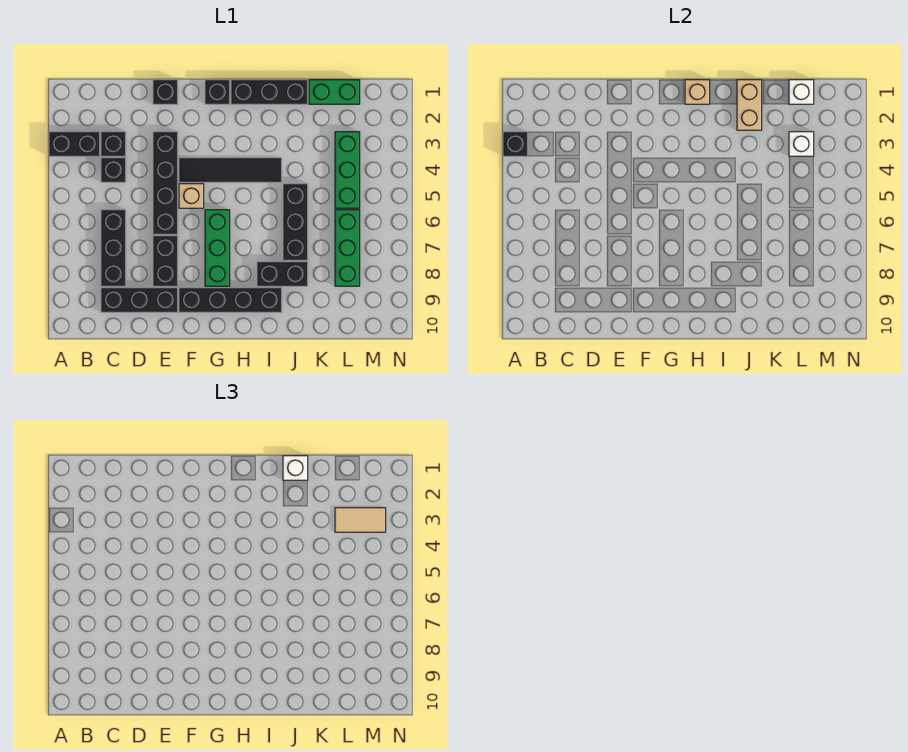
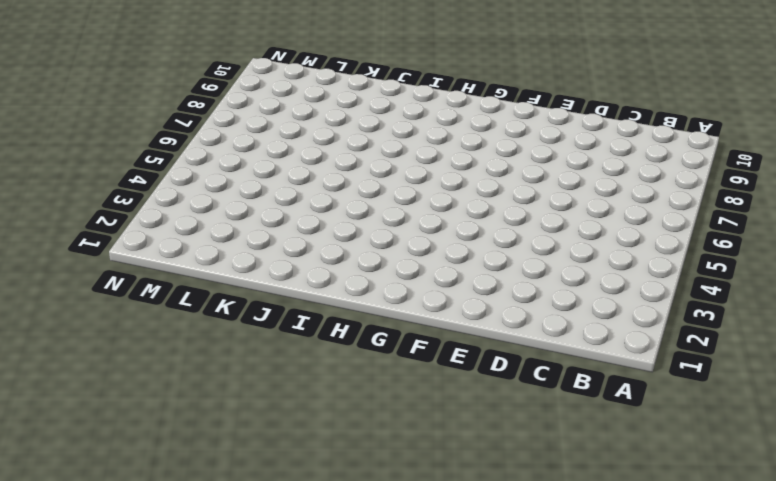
none -> black 1x2 brick [49,132,100,156]
none -> black 1x1 brick [101,132,126,156]
none -> black 1x1 brick [101,158,126,182]

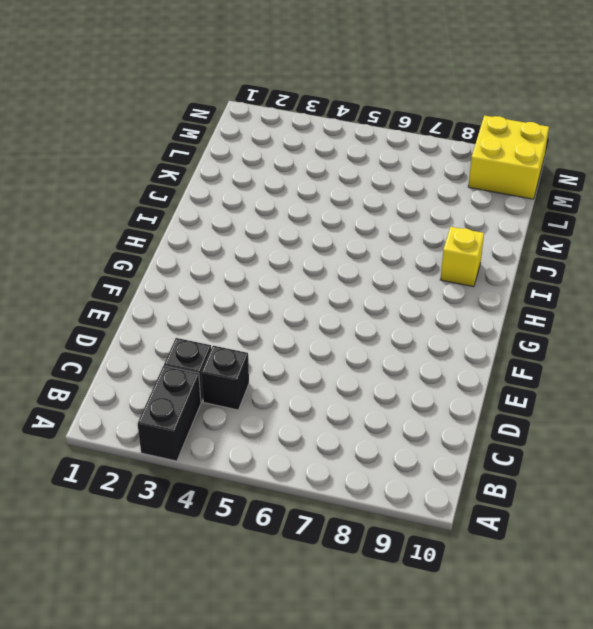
yellow 1x1 brick [440,227,484,287] -> black 1x4 brick [179,288,282,312]
yellow 2x2 brick [468,115,549,199] -> none
none -> black 1x3 brick [101,210,126,286]
none -> black 1x3 brick [101,288,178,312]
none -> black 1x1 brick [153,80,178,104]

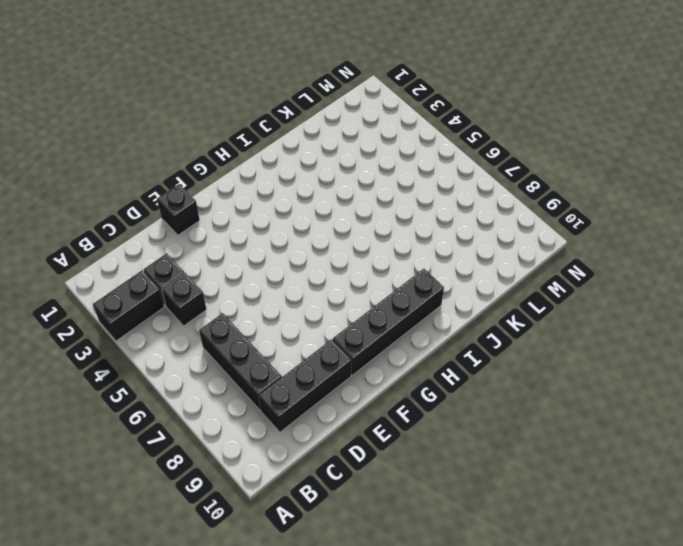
none -> black 1x4 brick [153,132,178,234]
none -> black 1x2 brick [153,236,178,286]
none -> black 1x4 tile [179,158,282,182]

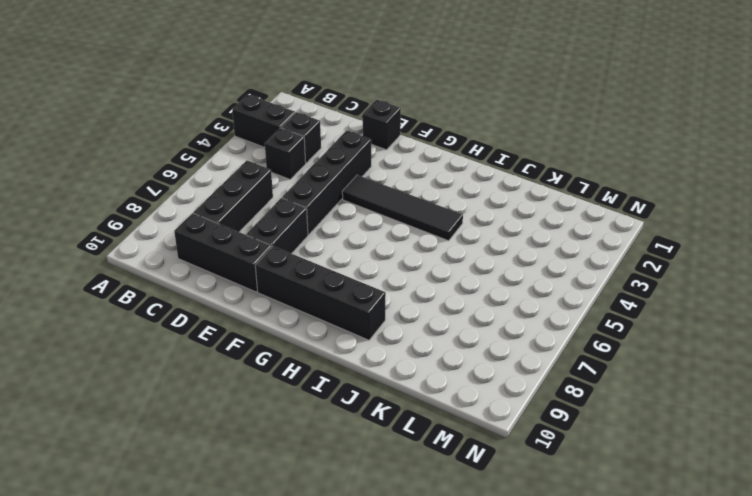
none -> tan 1x1 brick [179,184,204,208]
none -> black 1x1 brick [205,80,230,104]
none -> green 1x3 brick [205,210,230,286]

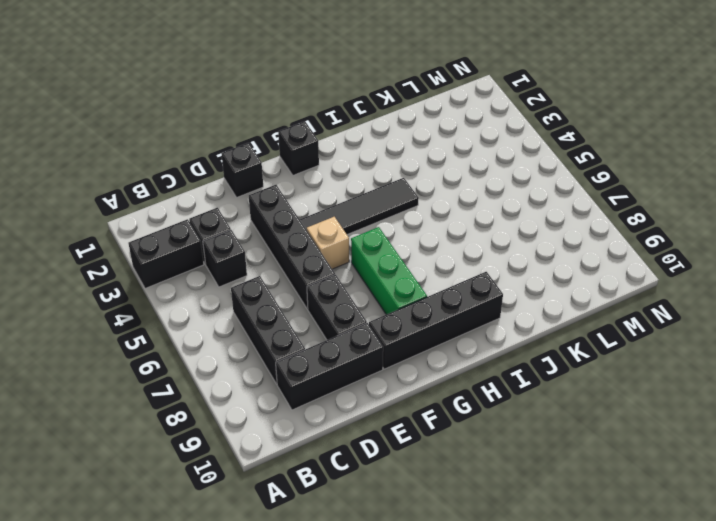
none -> black 1x3 brick [231,80,308,104]
none -> black 1x2 brick [257,262,308,286]
none -> black 1x3 brick [283,184,308,260]

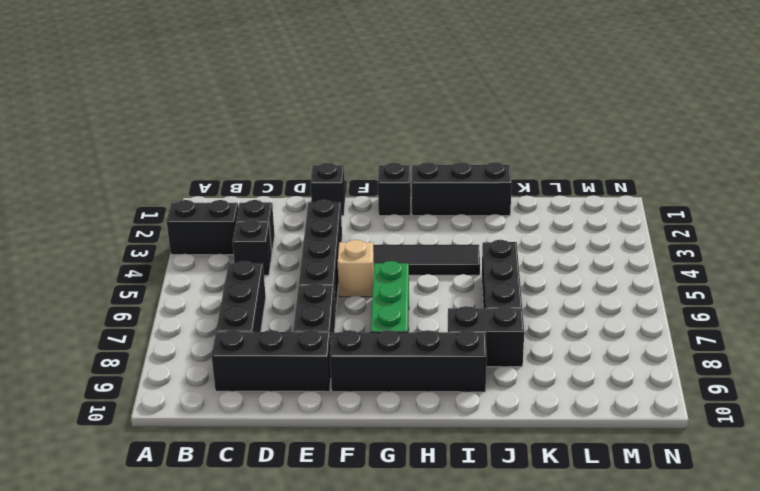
none -> green 1x2 brick [309,80,360,104]
none -> green 1x3 brick [335,132,360,208]
none -> green 1x3 brick [335,210,360,286]

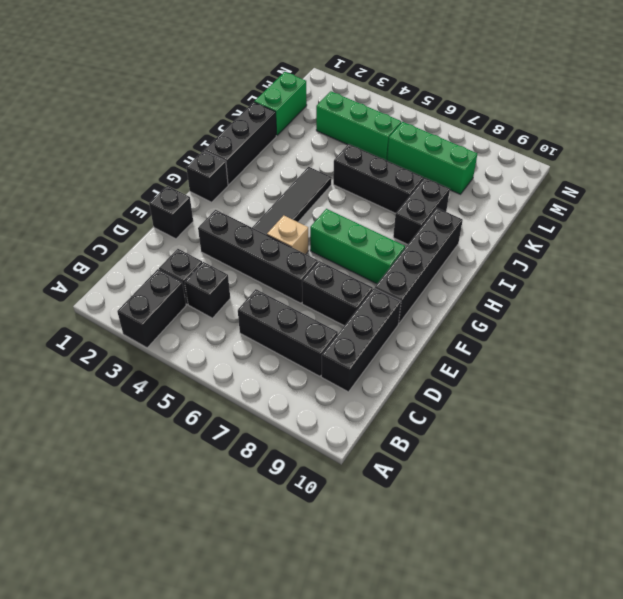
none -> black 1x1 brick [503,132,528,156]
none -> tan 1x1 brick [685,80,710,104]
none -> tan 1x2 brick [737,80,762,130]

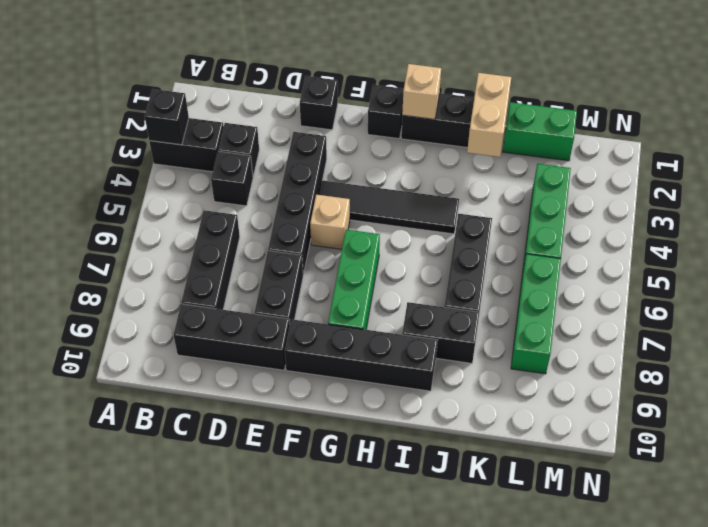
none -> white 1x1 brick [789,80,814,104]
none -> white 1x1 brick [789,132,814,156]
none -> white 1x1 brick [283,456,308,480]

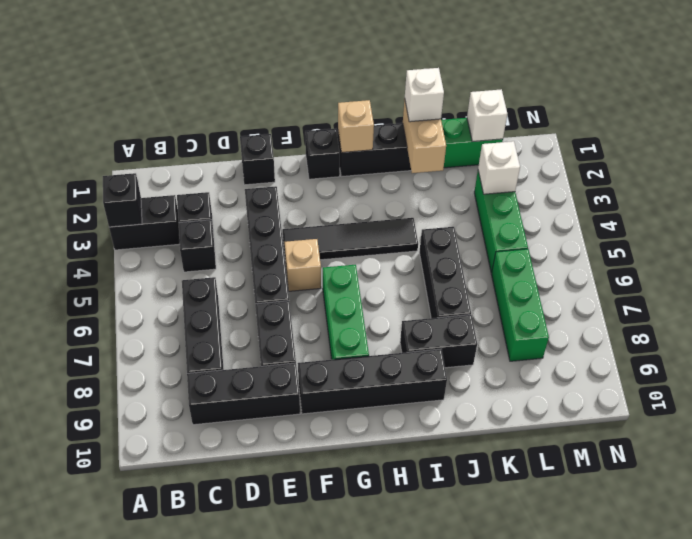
none -> tan 1x2 tile [335,508,386,532]

